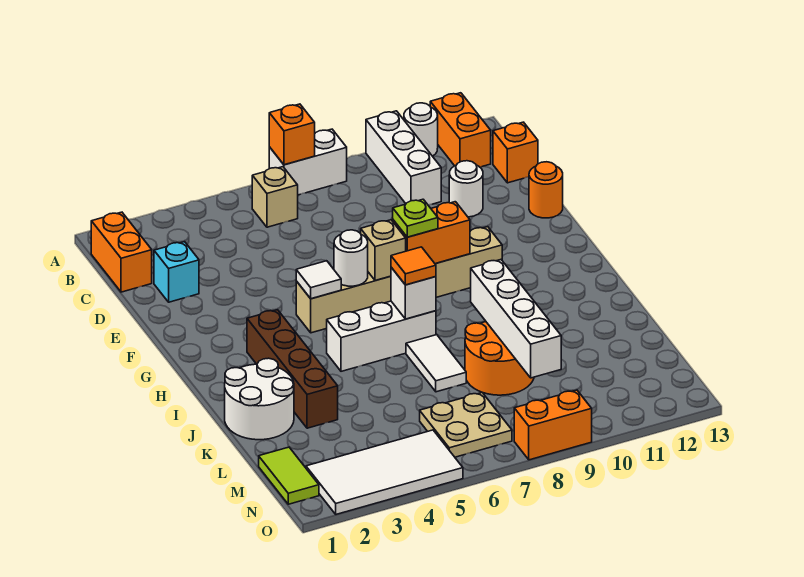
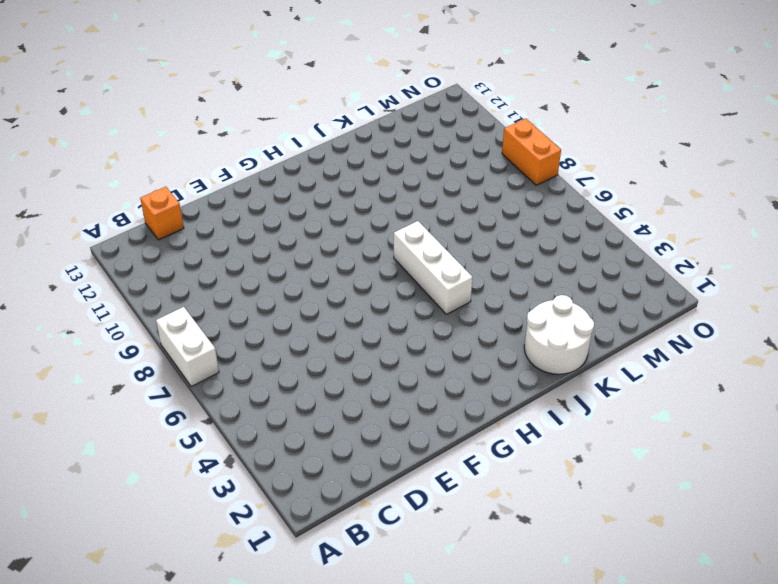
none -> white 1x3 brick [366,111,441,205]
none -> white 1x1 round brick [404,103,438,156]
none -> orange 1x2 brick [430,93,491,167]

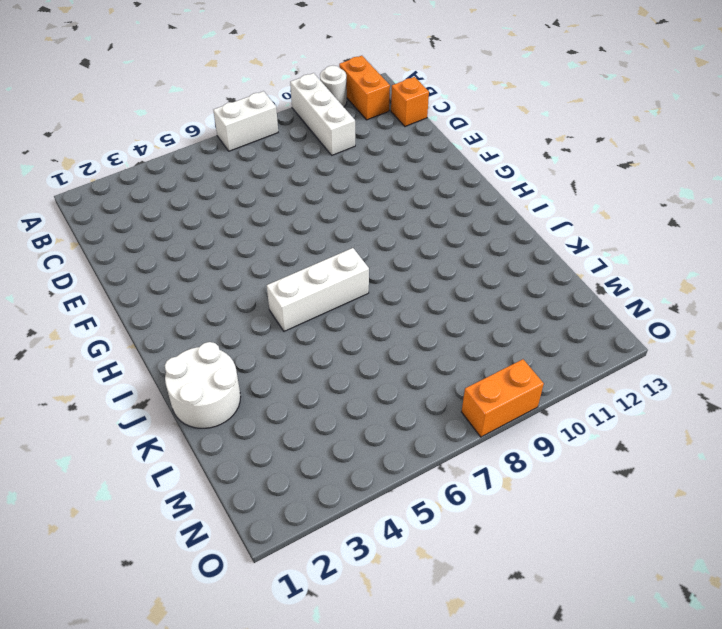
none -> orange 1x2 brick [91,212,152,292]
none -> tan 1x1 brick [252,167,298,227]
none -> cyan 1x1 brick [154,242,199,302]

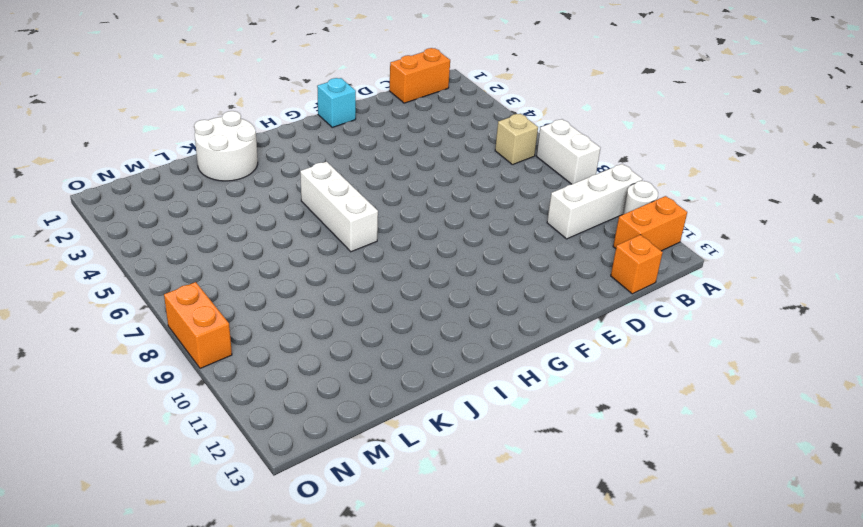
cyan 1x1 brick [317,78,356,127] -> cyan 1x1 brick moved to [154,242,199,302]
none -> white 1x1 round brick [449,161,483,217]
none -> orange 1x1 round brick [529,162,563,218]
none -> tan 1x6 brick [296,227,502,333]

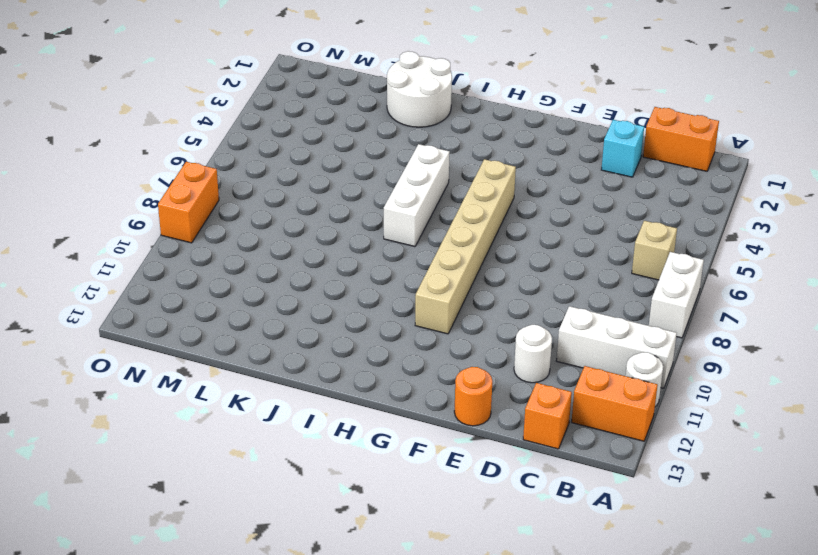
none -> brown 1x4 brick [247,310,338,428]
none -> white 1x2 tile [406,335,466,392]
none -> orange 2x2 round brick [465,322,534,395]

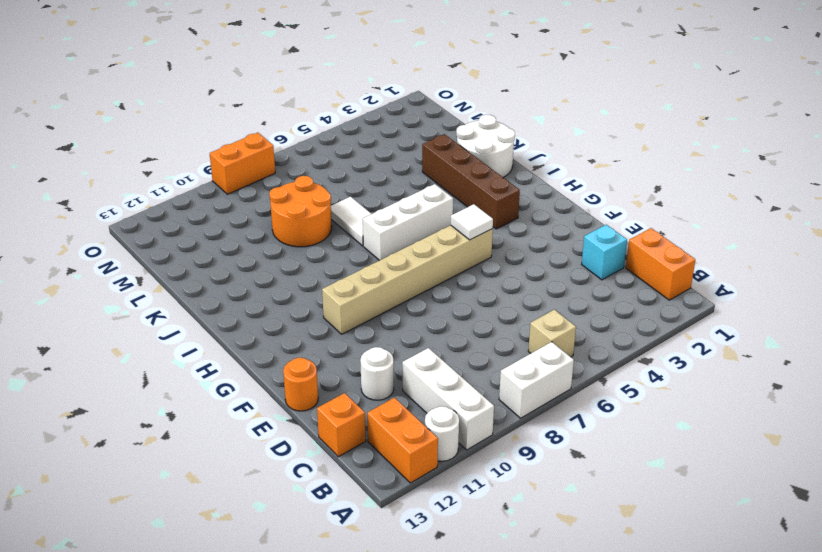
none -> lime 1x2 tile [259,447,319,504]
none -> tan 2x2 plate [420,393,512,457]
none -> white 2x4 tile [306,430,463,514]

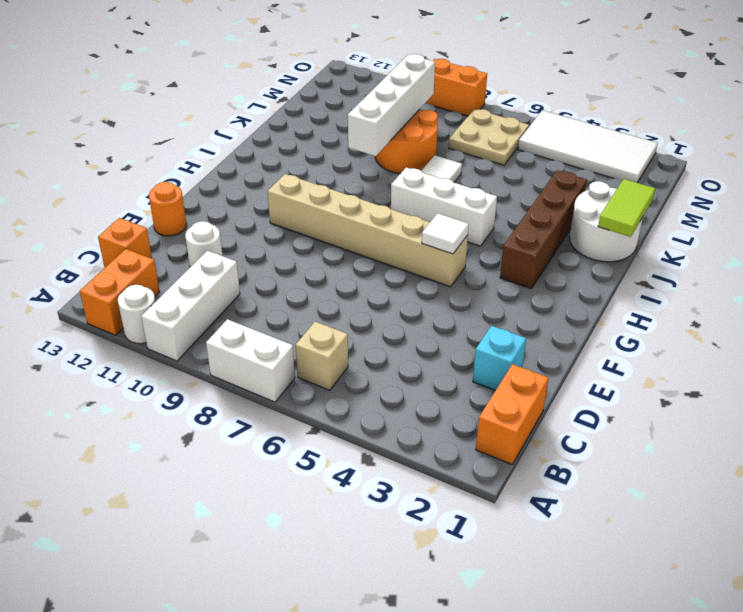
lime 1x2 tile [598,179,655,237] -> lime 1x2 tile moved to [259,447,319,504]
none -> orange 1x1 brick [269,104,315,165]
none -> white 1x1 round brick [334,230,368,286]
none -> tan 1x1 brick [361,220,406,281]

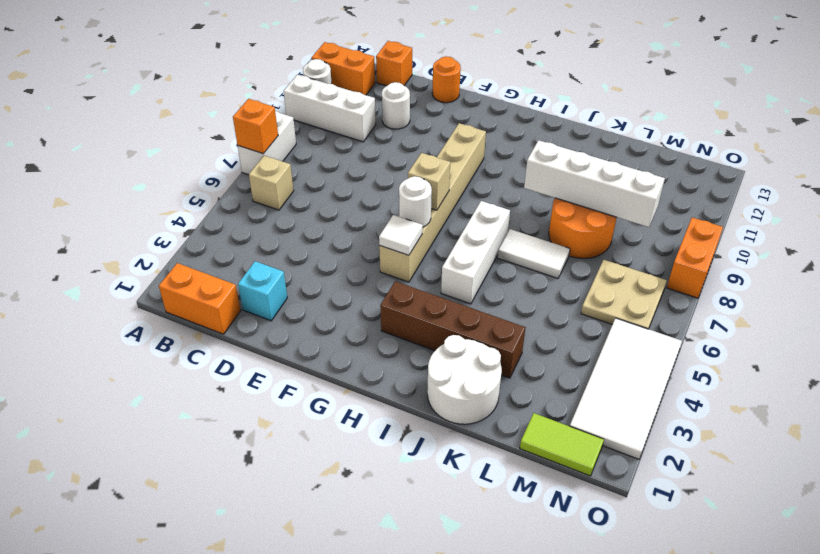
none -> orange 1x2 brick [393,202,470,264]
none -> white 1x1 brick [391,267,436,319]
none -> lime 1x1 plate [393,199,438,237]

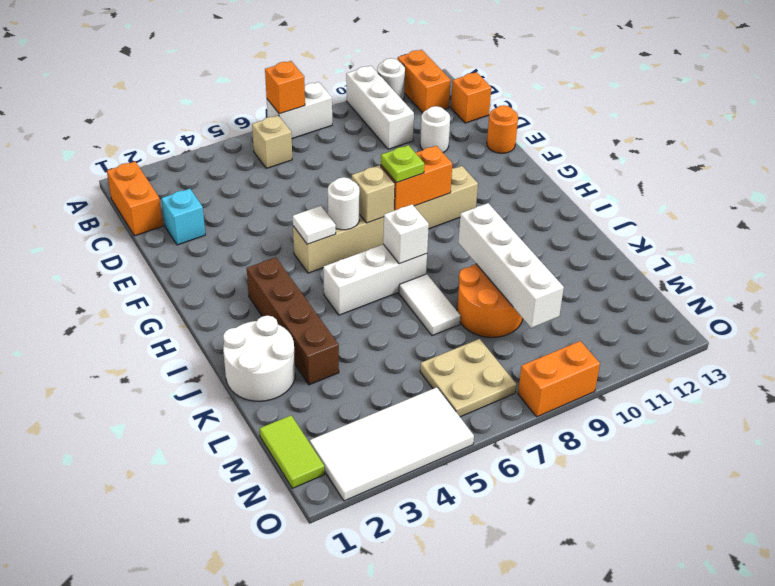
none -> orange 1x1 tile [391,247,436,285]

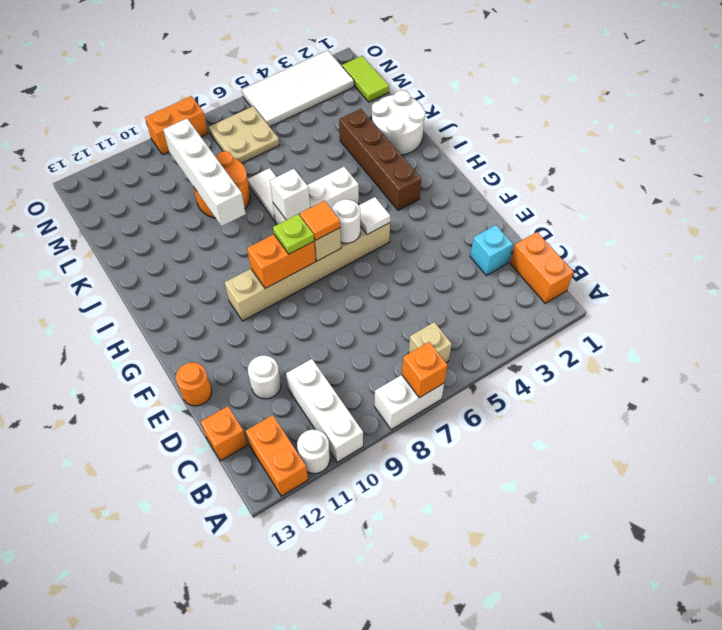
orange 1x1 tile [300,201,340,240] -> orange 1x1 tile moved to [391,247,436,285]

